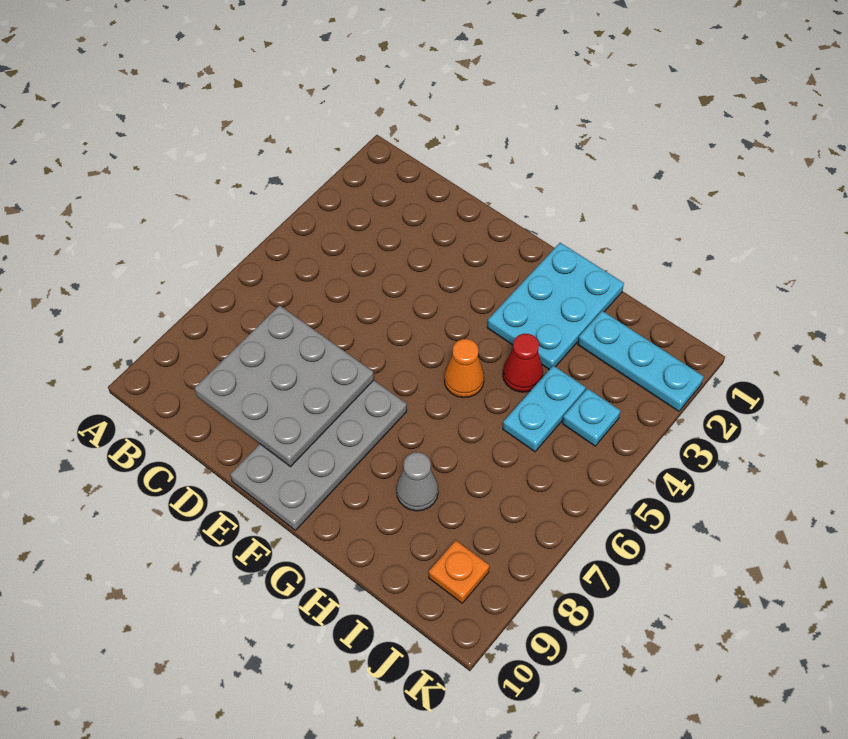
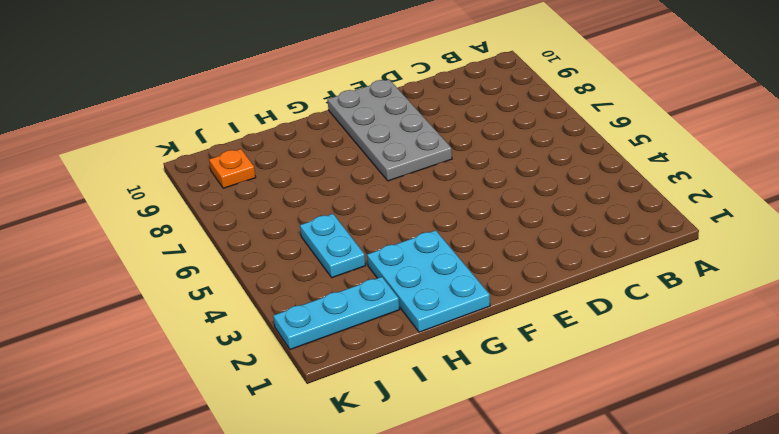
none -> orange 1x1 cone [444,339,484,398]
none -> red 1x1 cone [503,334,543,392]

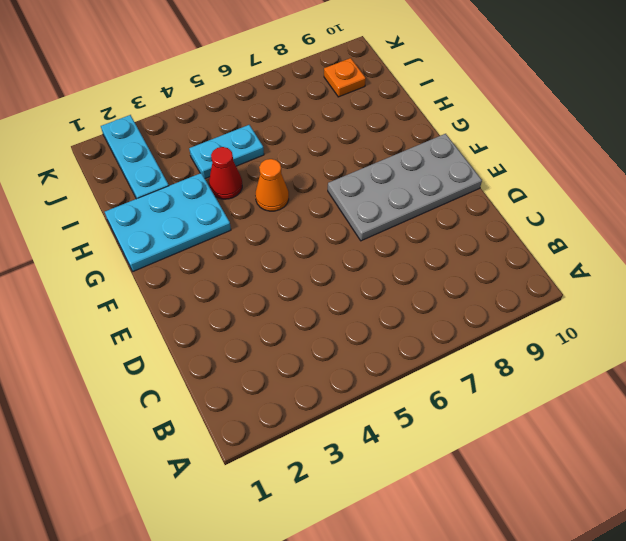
none -> grey 1x1 cone [396,452,438,511]
none -> cyan 1x1 plate [562,389,620,446]

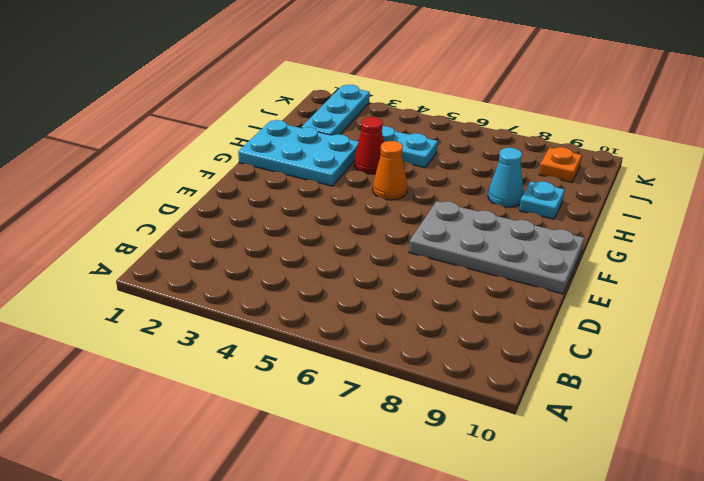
cyan 1x1 cone [488,148,524,207] -> grey 1x1 cone [396,452,438,511]
cyan 1x1 plate [519,181,565,219] -> cyan 1x1 plate moved to [562,389,620,446]
none -> grey 3x3 plate [195,305,374,467]

